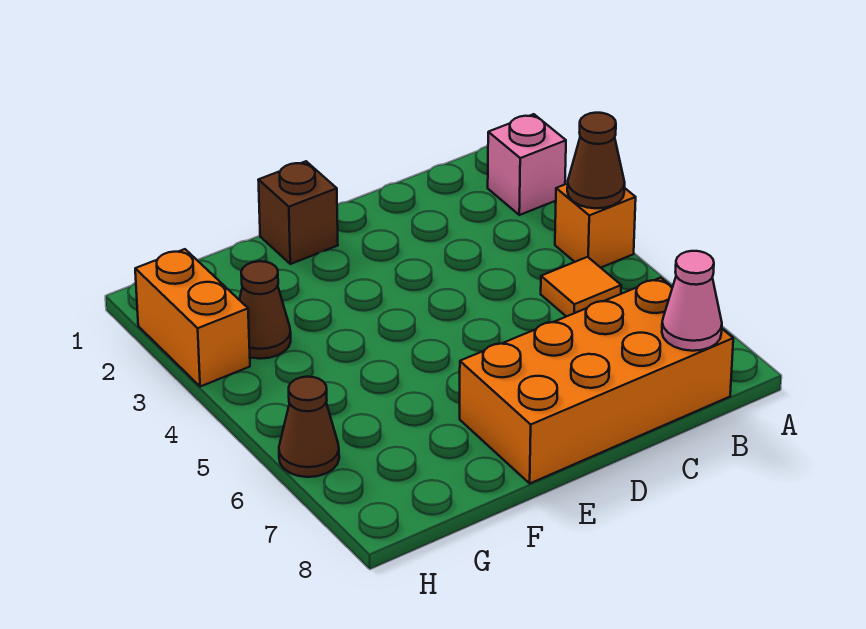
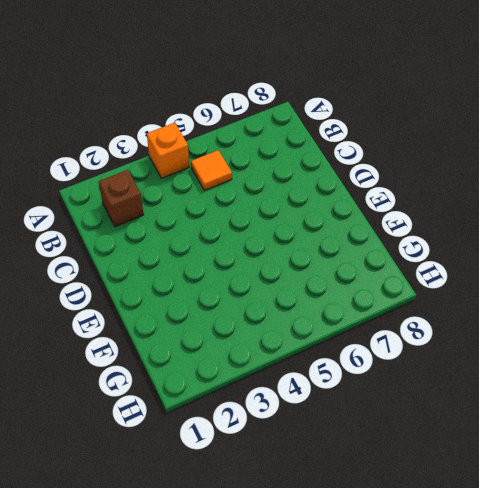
brown 1x1 brick [99,170,144,227] -> brown 1x1 brick moved to [258,161,338,264]
none -> pink 1x1 brick [488,114,566,215]
none -> orange 2x4 brick [460,278,733,483]

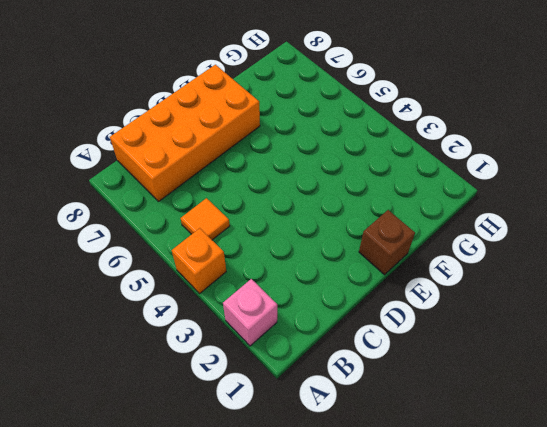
none -> brown 1x1 cone [240,261,291,359]
none -> orange 1x2 brick [135,249,250,387]

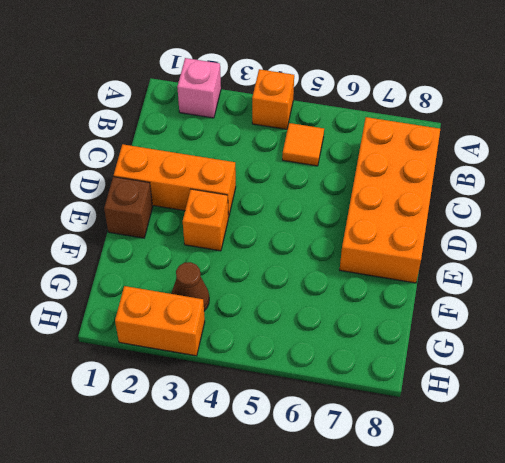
orange 1x3 brick [114,144,236,217] -> none
orange 1x1 brick [183,189,228,251] -> none
none -> brown 1x1 cone [279,377,339,477]
none -> brown 1x1 cone [567,113,625,208]

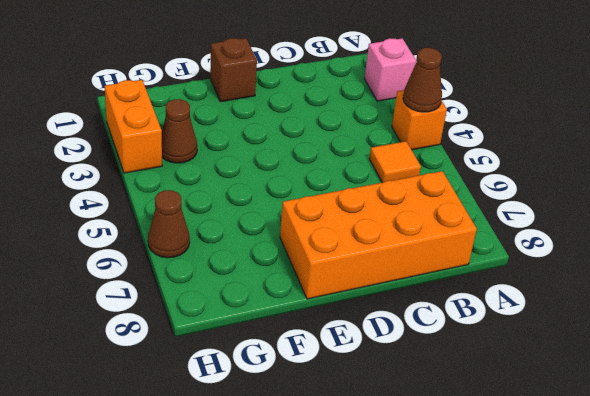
none -> pink 1x1 cone [662,251,722,351]

